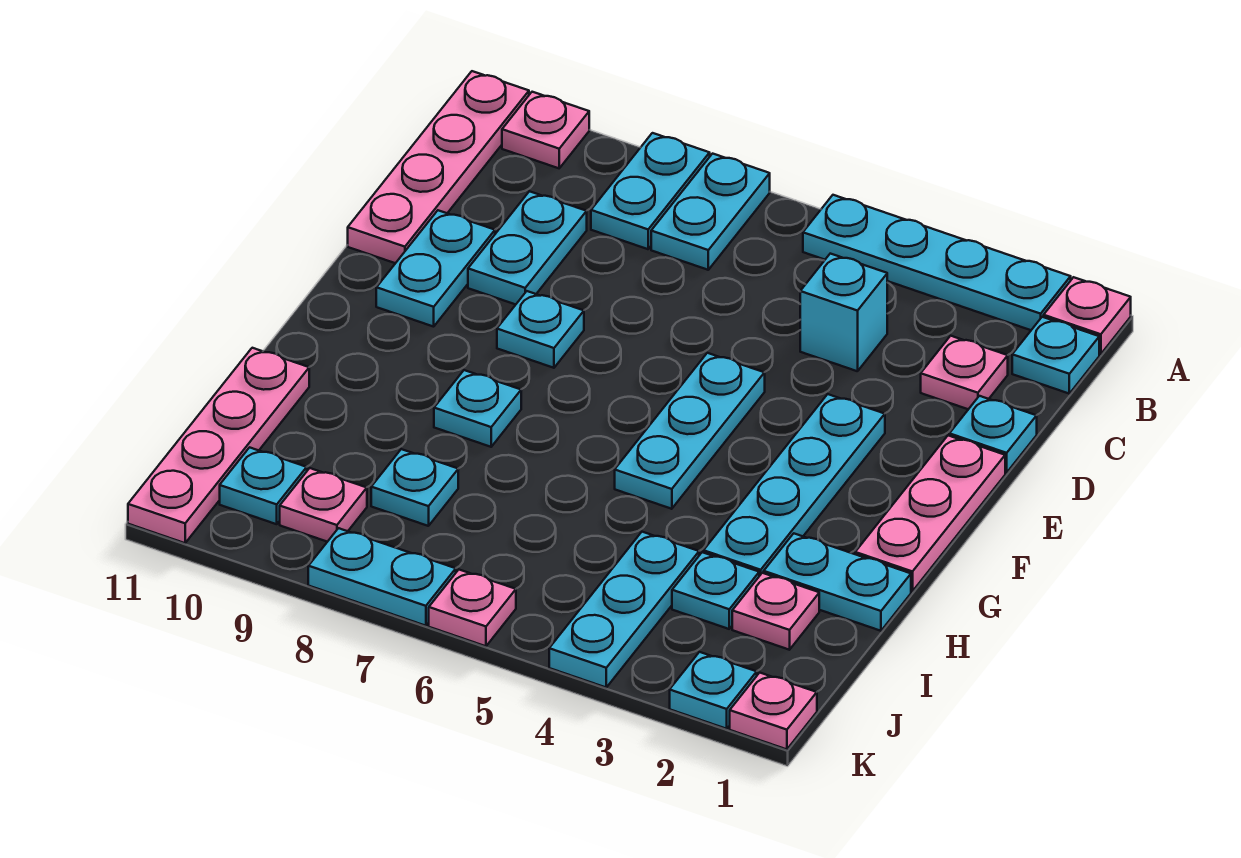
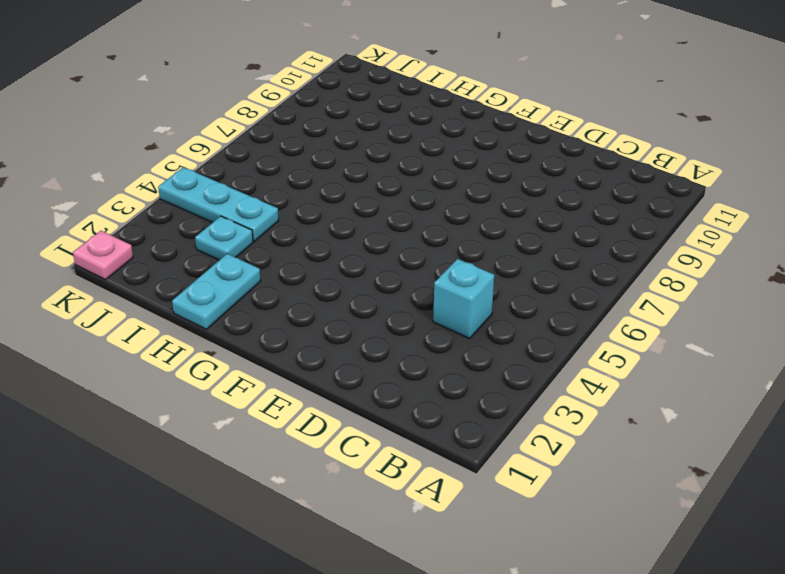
none -> pink 1x1 plate [1044,277,1131,354]
none -> cyan 1x4 plate [803,195,1071,330]
none -> cyan 1x2 plate [651,154,770,270]

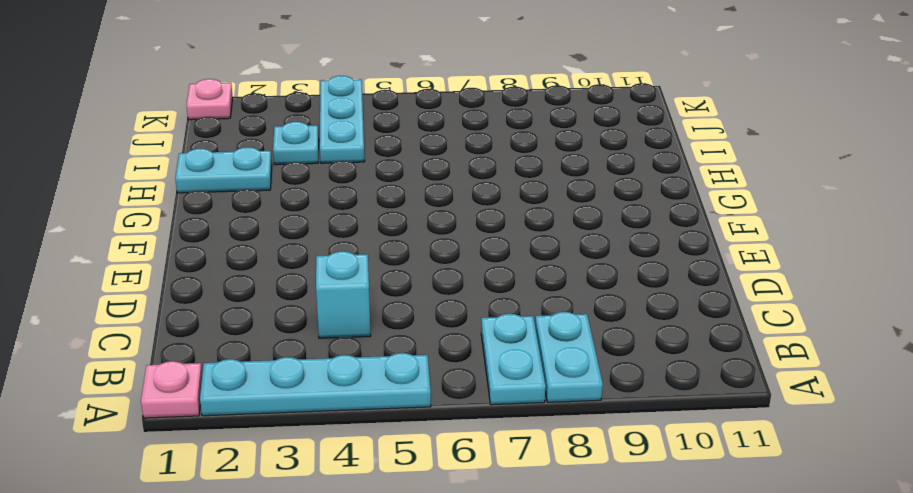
none -> pink 1x1 plate [502,92,589,168]
none -> pink 1x4 plate [348,71,529,263]
none -> cyan 1x1 plate [1012,317,1099,393]

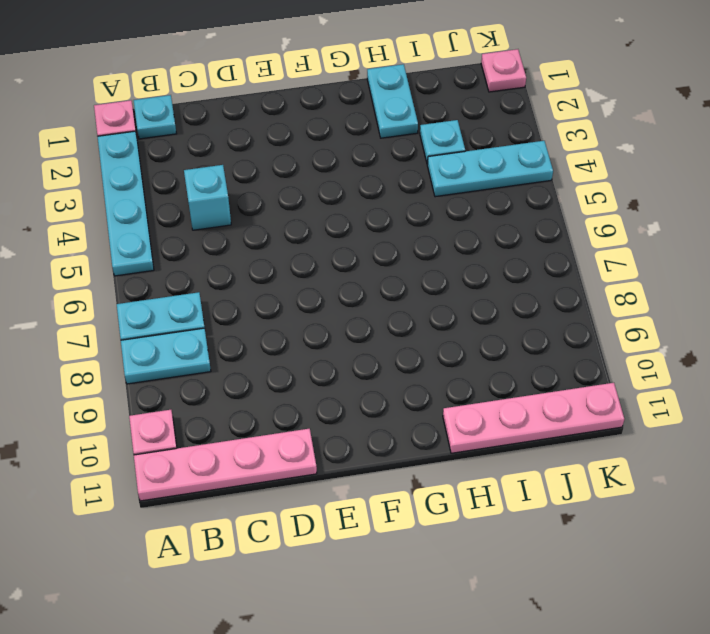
none -> pink 1x1 plate [921,336,1008,409]
none -> cyan 1x2 plate [468,191,587,305]
none -> cyan 1x1 plate [949,396,1037,473]

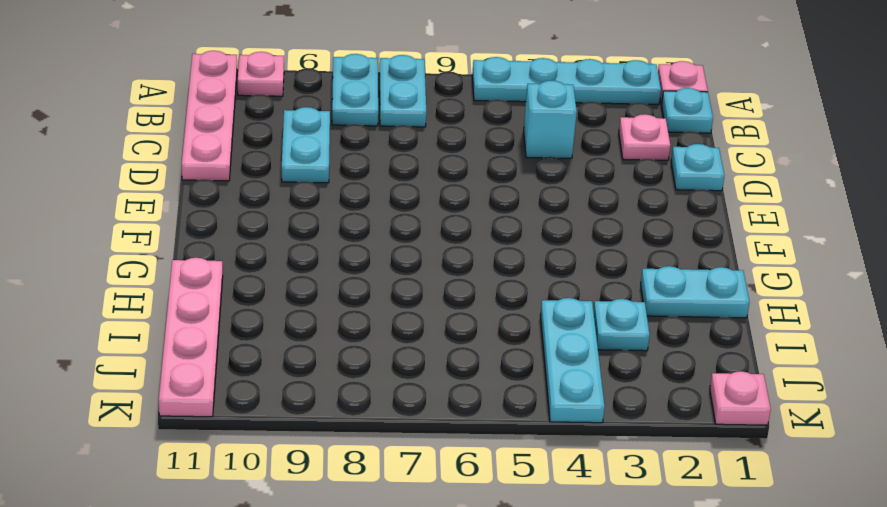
none -> cyan 1x2 plate [376,210,495,327]
none -> pink 1x3 plate [855,435,1005,591]
none -> cyan 1x4 plate [704,394,885,576]

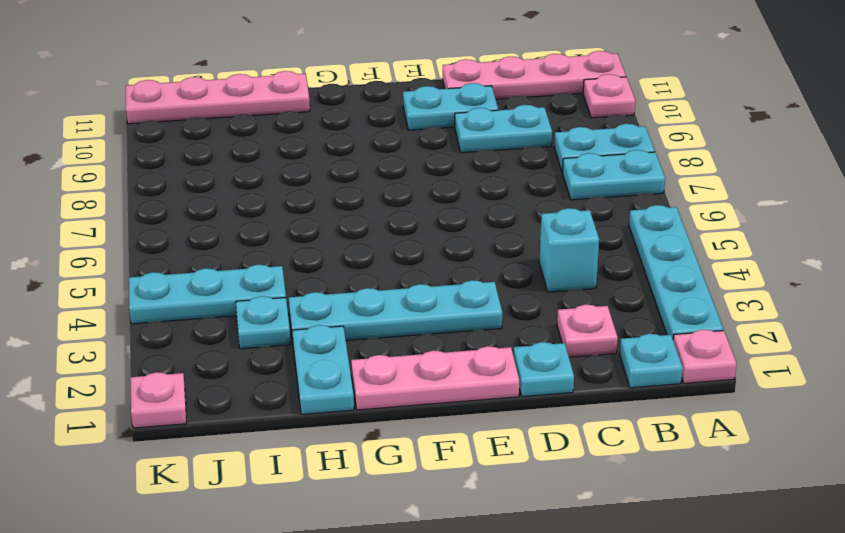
none -> cyan 1x3 plate [615,353,765,509]
none -> cyan 1x1 plate [497,291,584,368]
none -> cyan 1x1 plate [434,370,521,447]

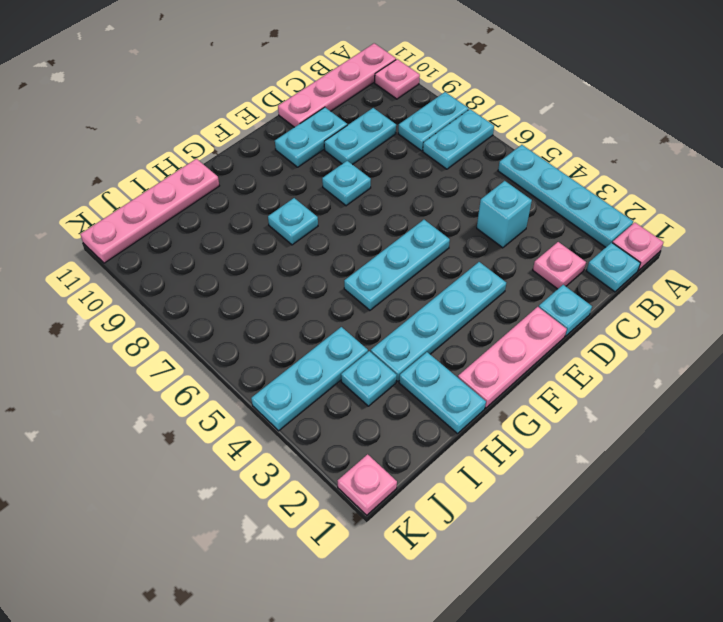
none -> pink 1x1 plate [732,573,819,650]
none -> cyan 1x1 plate [371,449,458,526]
none -> pink 1x1 plate [280,468,367,542]

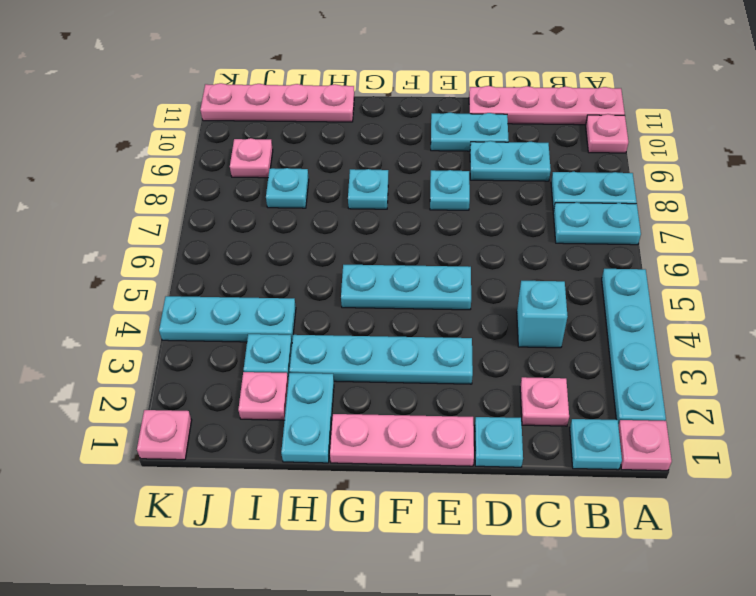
none -> cyan 1x1 plate [220,447,307,524]
none -> cyan 1x1 plate [670,652,757,729]
none -> pink 1x1 plate [429,570,516,646]

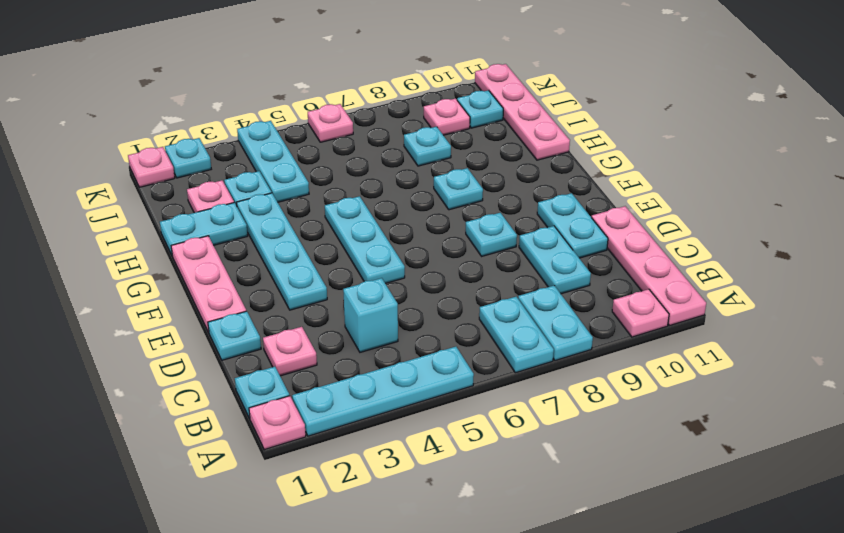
none -> cyan 1x2 plate [308,528,456,626]

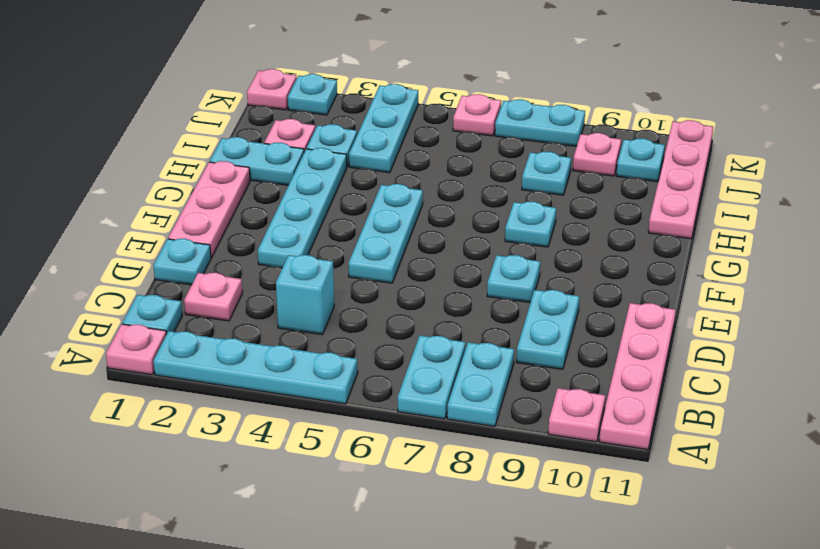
none -> cyan 1x2 plate [376,210,495,327]

